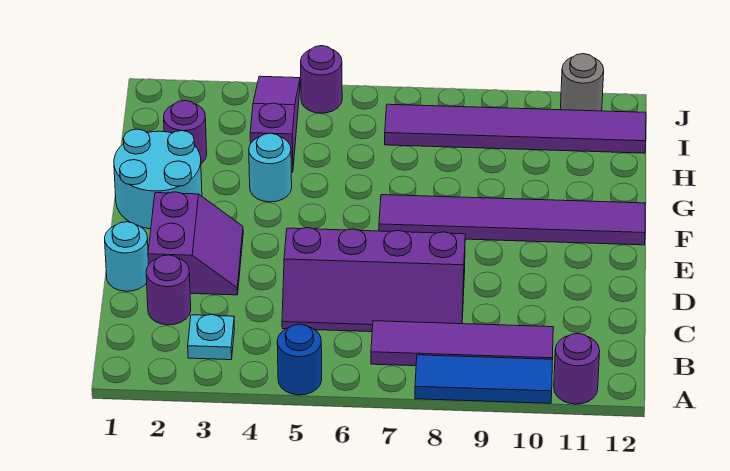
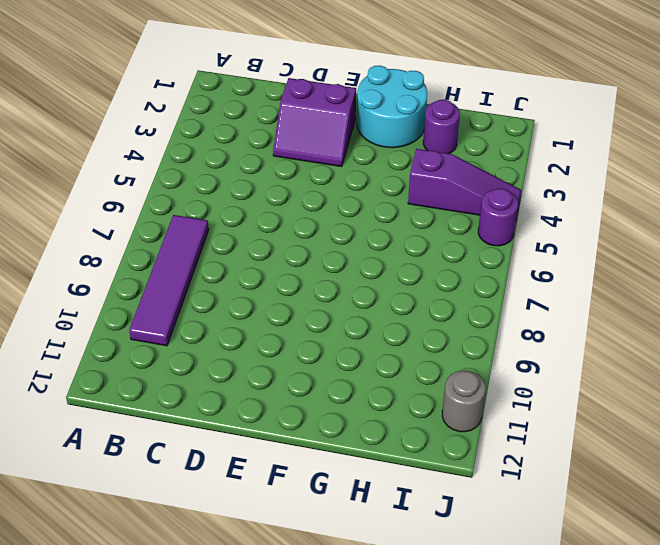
none -> blue 1x1 round brick [277,324,322,395]
none -> blue 1x3 tile [415,355,553,403]
none -> purple 1x1 round brick [554,333,600,404]

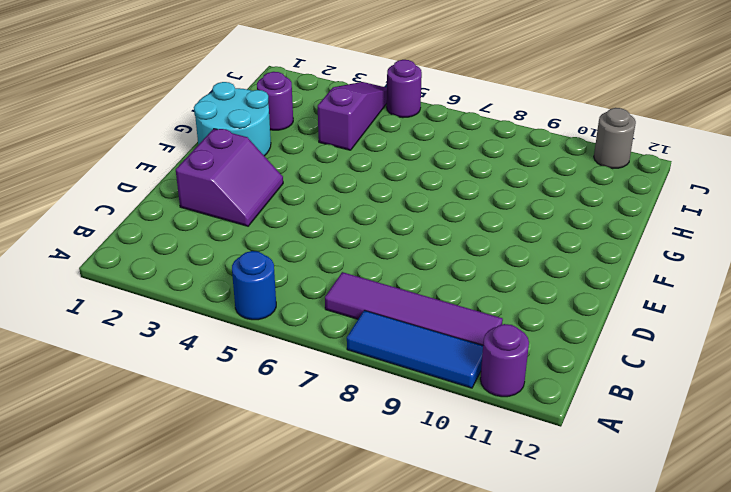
none -> cyan 1x1 plate [188,314,234,360]
none -> purple 1x1 round brick [146,255,191,325]
none -> purple 2x4 slope [282,228,465,332]

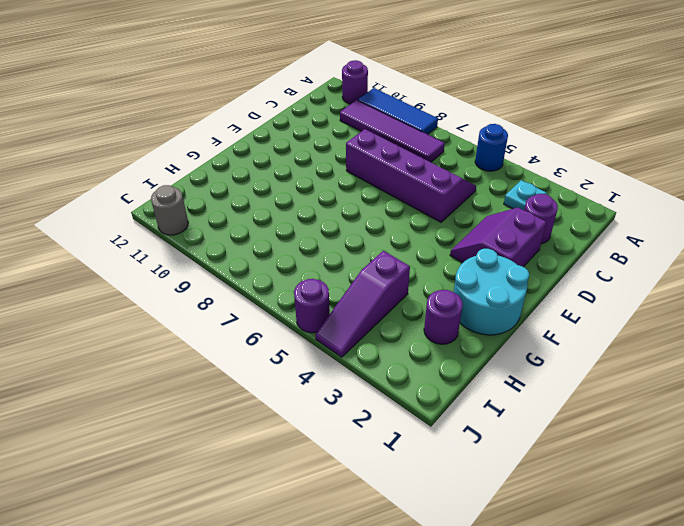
none -> cyan 1x1 round brick [105,222,148,291]
none -> purple 1x6 tile [379,195,645,245]
none -> cyan 1x1 round brick [249,133,292,202]

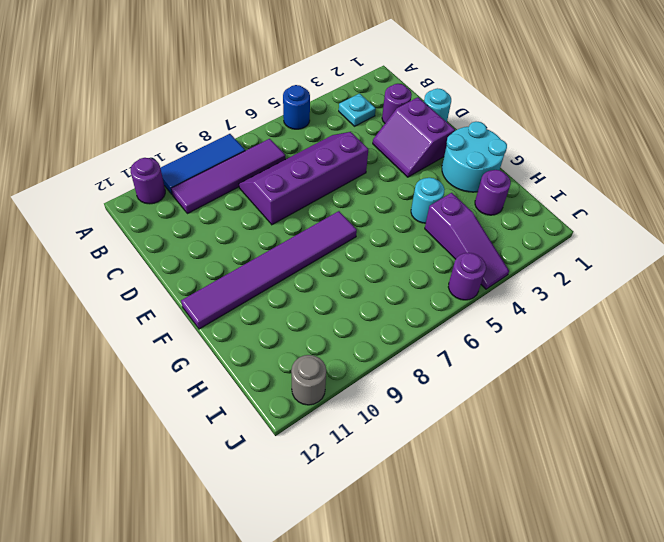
none -> purple 1x6 tile [385,104,646,153]

